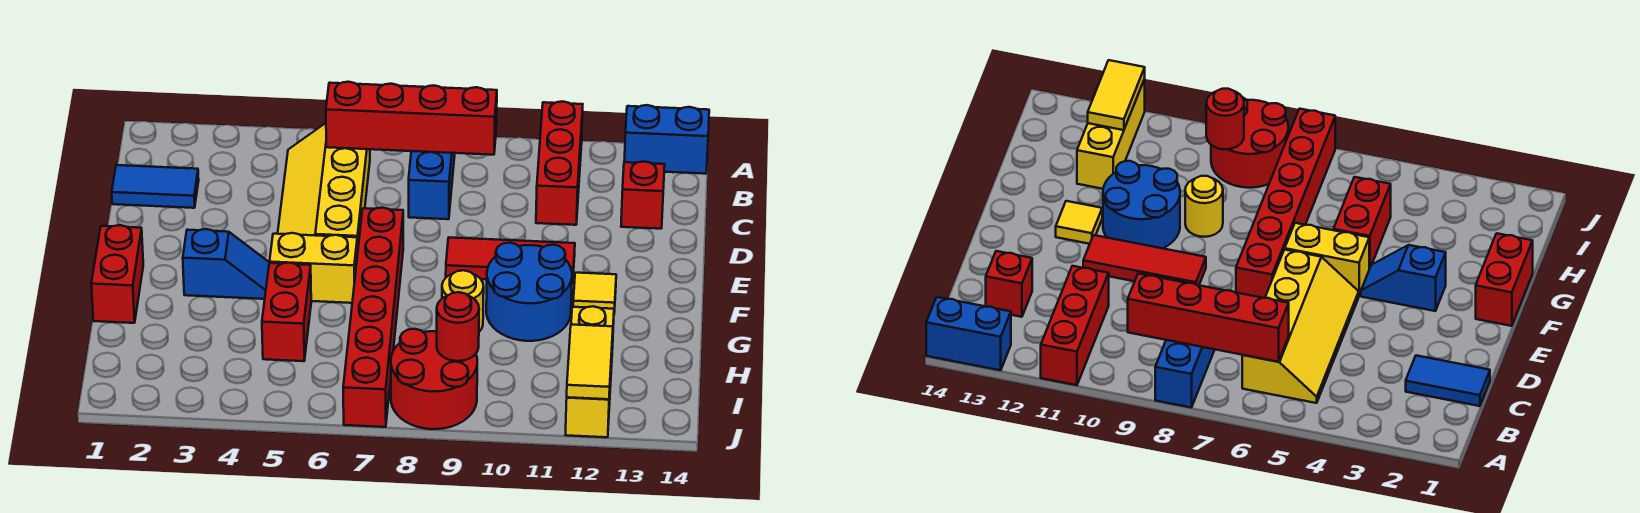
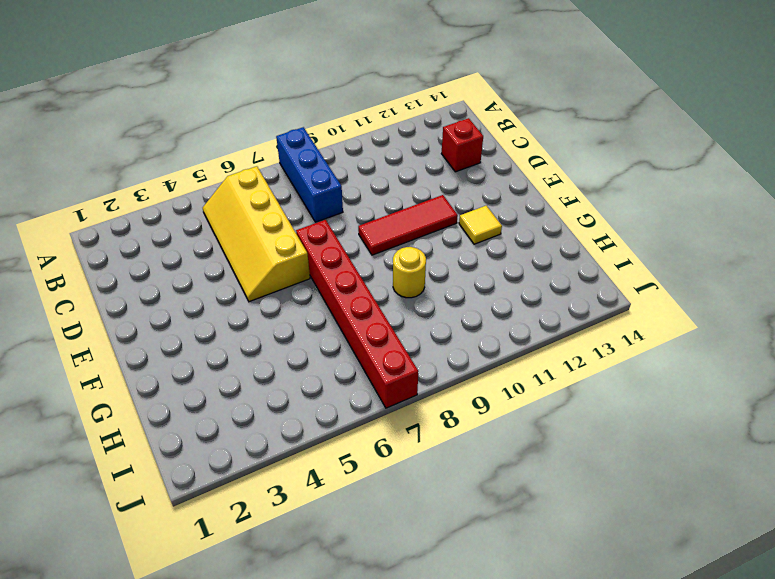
none -> red 1x3 brick [536,101,583,225]
none -> blue 1x2 brick [624,105,709,174]
none -> blue 1x2 tile [112,165,199,208]

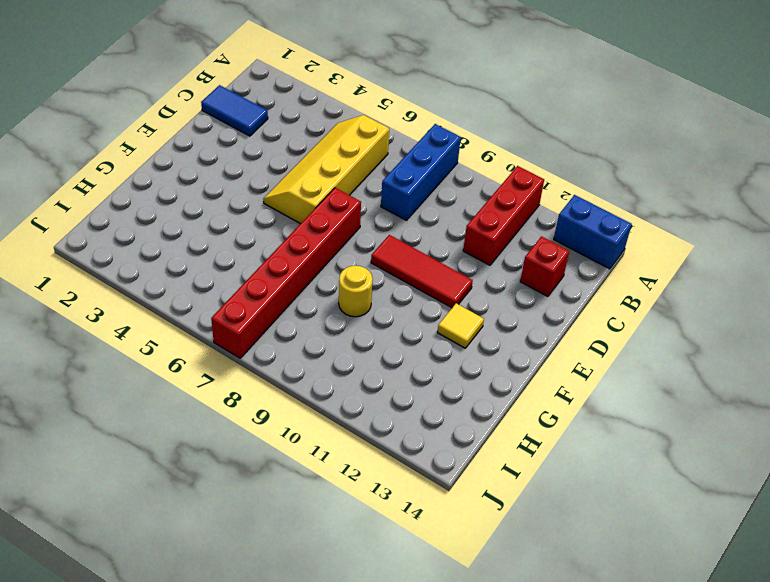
none -> red 1x2 brick [91,225,143,323]
none -> blue 1x2 slope [183,229,270,299]
none -> yellow 1x2 brick [270,233,357,303]

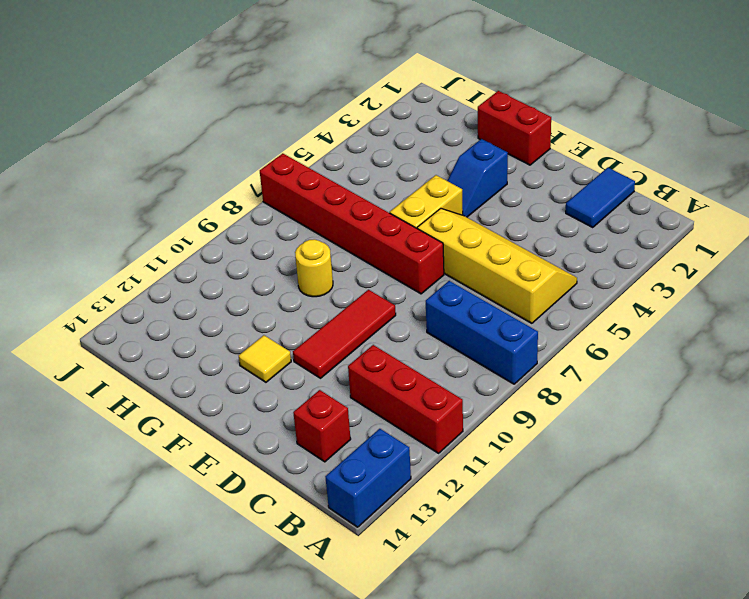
none -> blue 2x2 round brick [486,243,572,341]
none -> red 1x2 brick [262,263,311,361]
none -> yellow 1x3 brick [566,306,614,437]

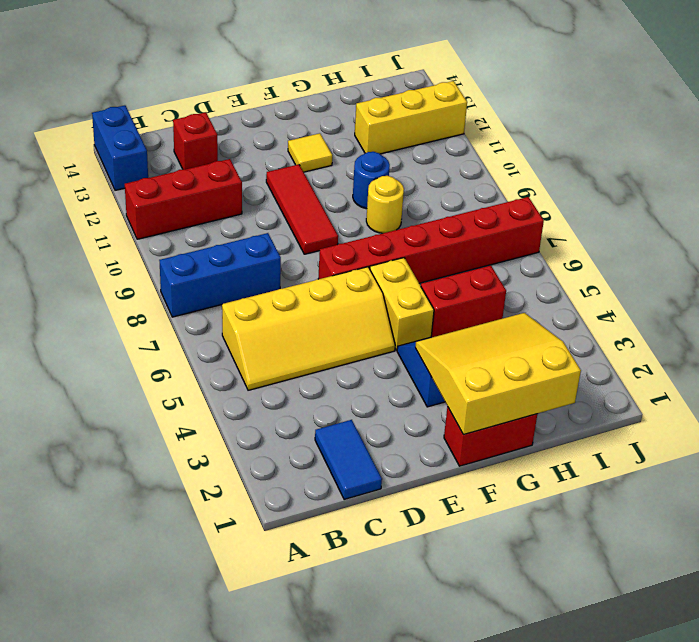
yellow 3x3 slope [415,313,581,435] -> none
blue 1x1 round brick [353,152,390,209] -> blue 2x2 round brick [486,243,572,341]
none -> red 2x2 round brick [391,329,477,429]
none -> red 1x4 brick [326,82,497,155]
none -> red 1x1 round brick [437,292,479,361]

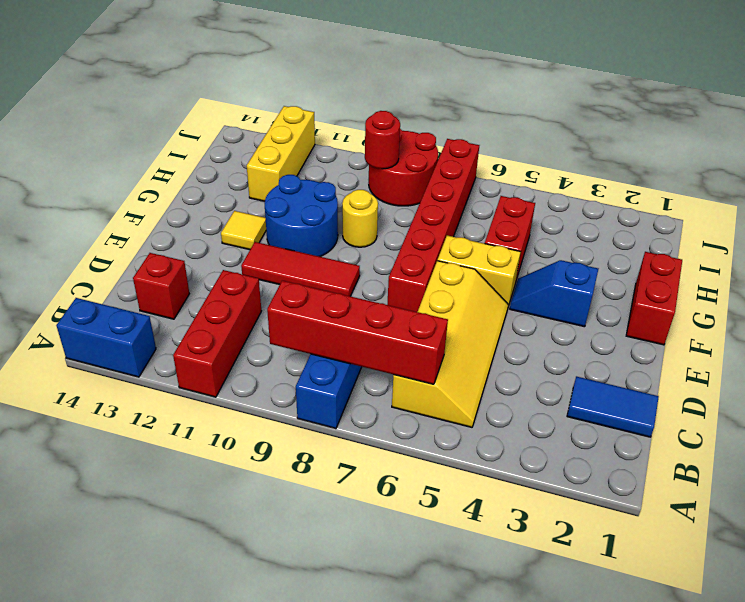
none -> yellow 1x2 tile [567,325,613,399]

